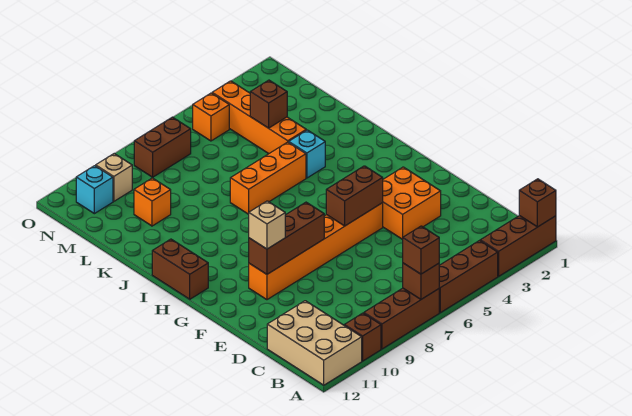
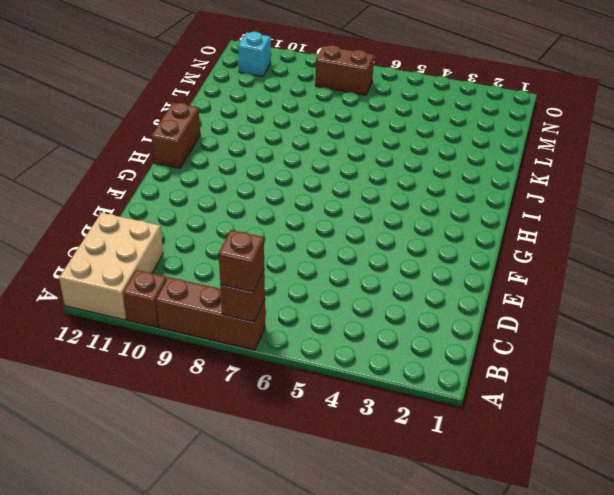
none -> brown 1x3 brick [480,216,556,276]
none -> brown 1x3 brick [439,241,498,313]
none -> orange 2x2 brick [383,167,441,239]

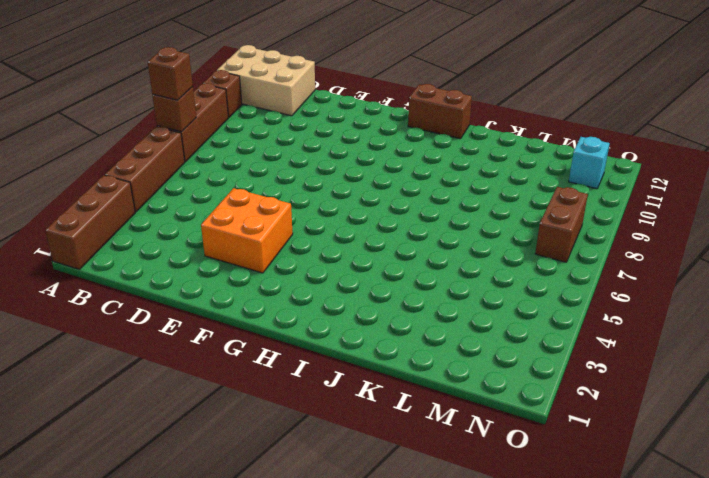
none -> orange 1x6 brick [249,203,383,300]
none -> cyan 1x1 brick [289,130,325,178]
none -> orange 1x3 brick [230,142,306,214]

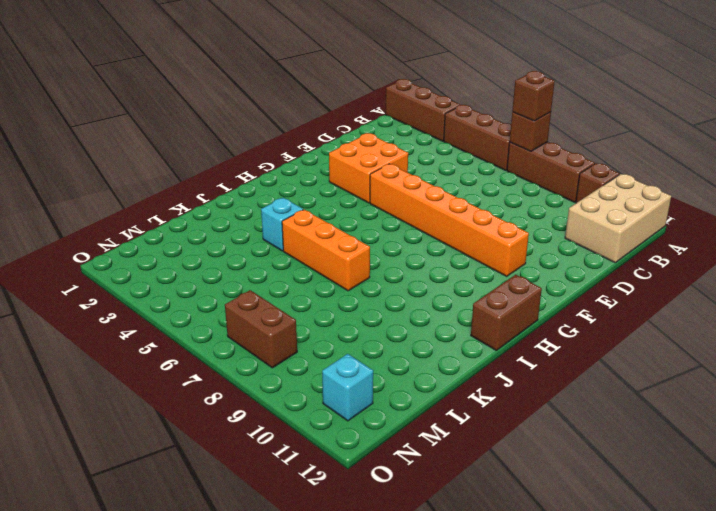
none -> orange 1x4 brick [212,81,306,154]
none -> orange 1x1 brick [134,178,171,226]
none -> orange 1x1 brick [193,93,229,141]

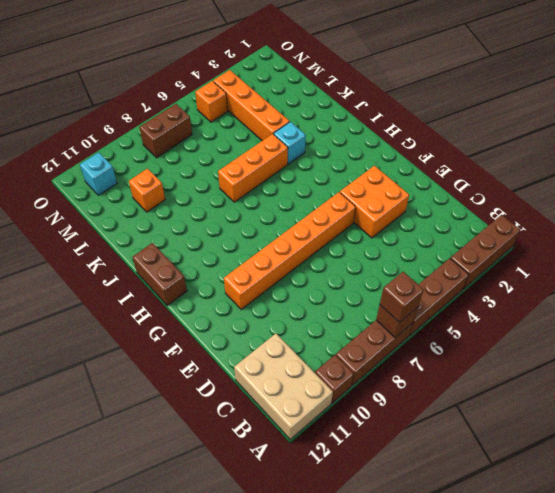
none -> tan 1x1 brick [95,154,132,201]
none -> brown 1x1 brick [519,179,556,227]
none -> brown 1x2 brick [326,166,383,226]

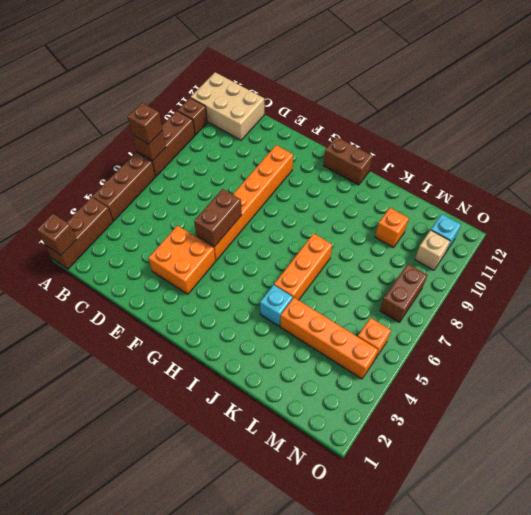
none -> brown 1x3 brick [249,202,324,274]
none -> brown 1x1 brick [250,80,287,128]
none -> tan 1x1 brick [249,201,285,249]

